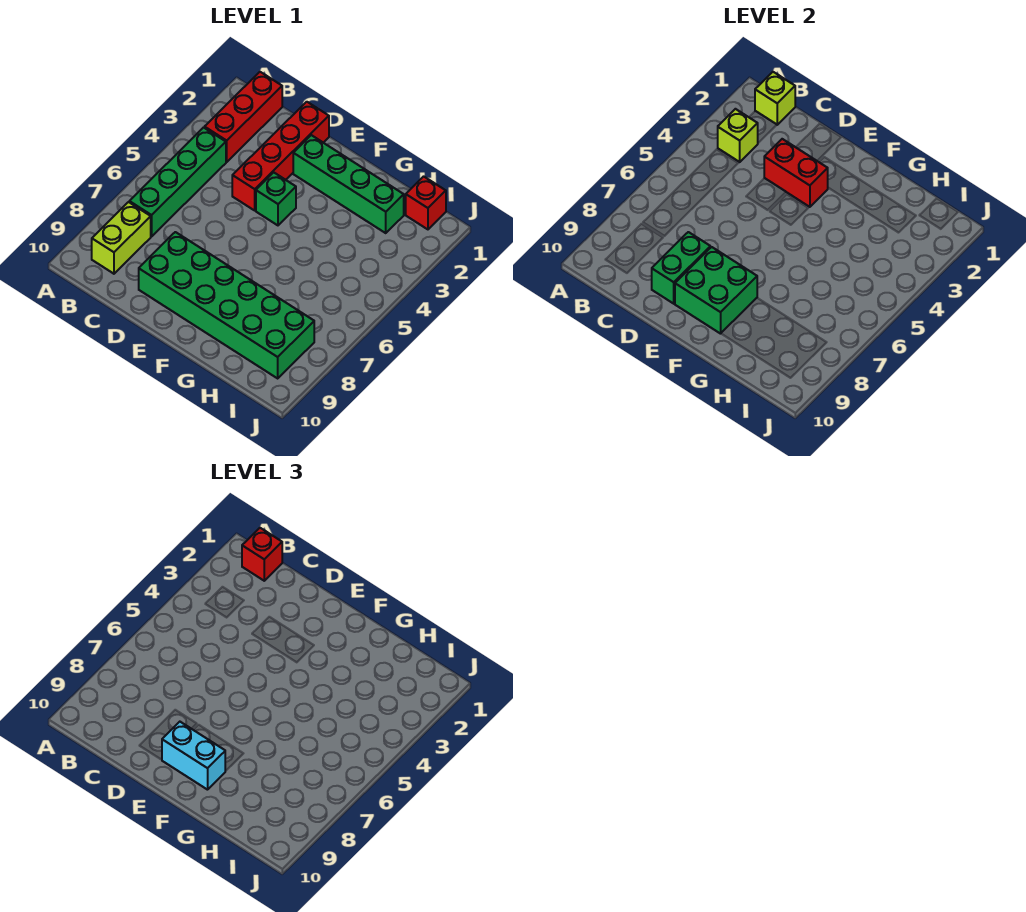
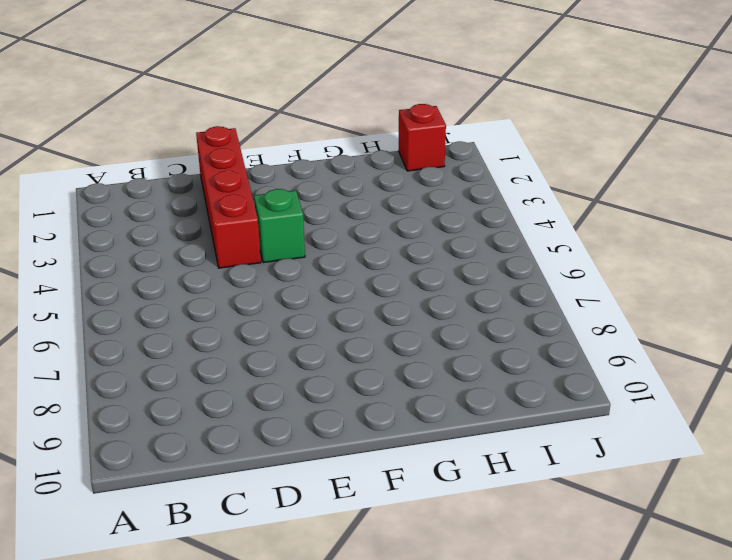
none -> red 1x3 brick [205,72,282,162]
none -> green 1x4 brick [129,128,226,236]
none -> lime 1x2 brick [92,202,151,274]

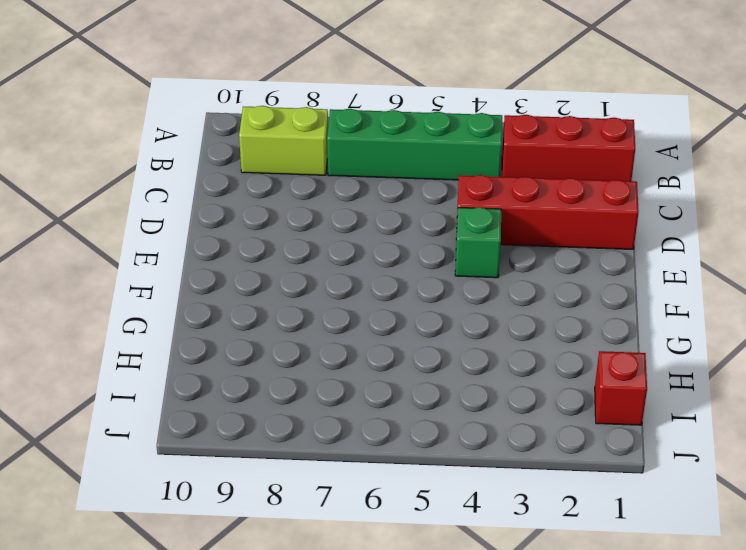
none -> green 2x6 brick [139,232,314,378]
none -> green 1x4 brick [293,135,404,233]
none -> lime 1x1 brick [755,72,795,125]

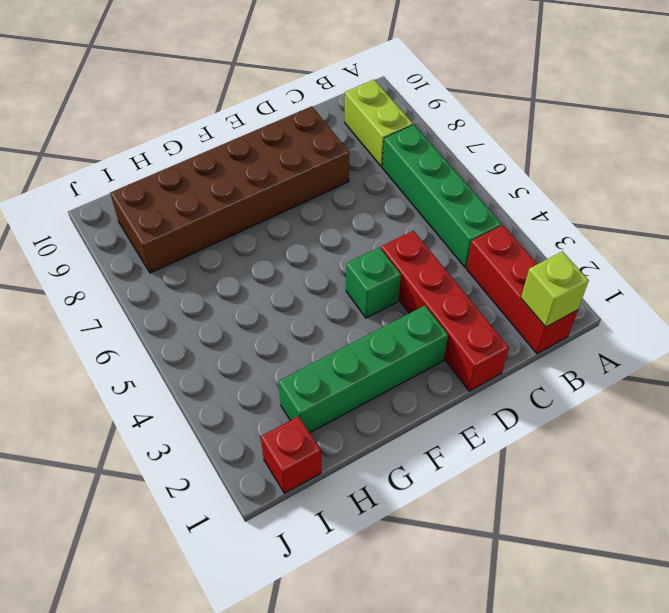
brown 2x6 brick [110,106,349,273] -> green 2x6 brick [139,232,314,378]
none -> lime 1x1 brick [718,109,758,162]
none -> red 1x2 brick [764,139,828,207]
none -> green 1x2 brick [652,232,710,304]

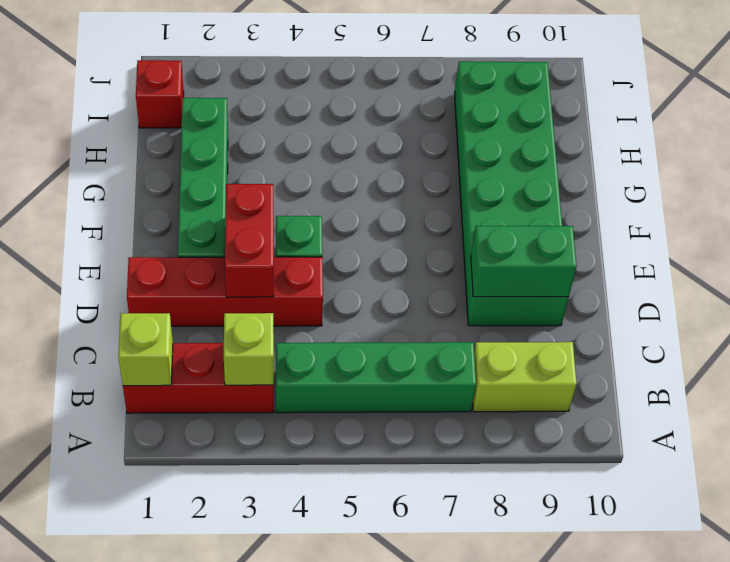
none -> green 2x2 brick [675,247,757,334]
none -> red 1x1 brick [242,528,282,581]
none -> cyan 1x2 brick [162,722,225,790]

